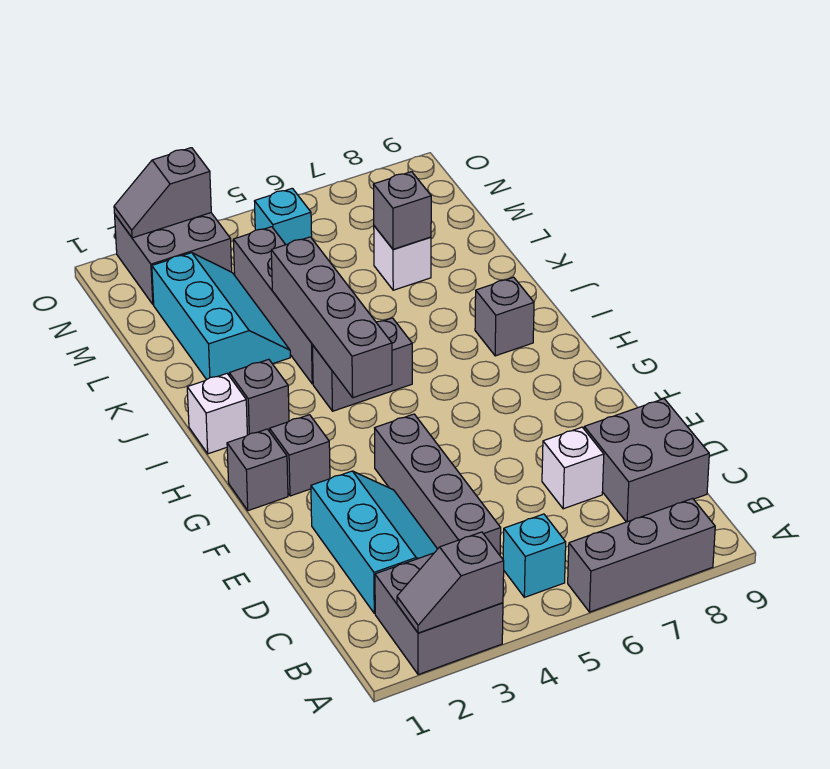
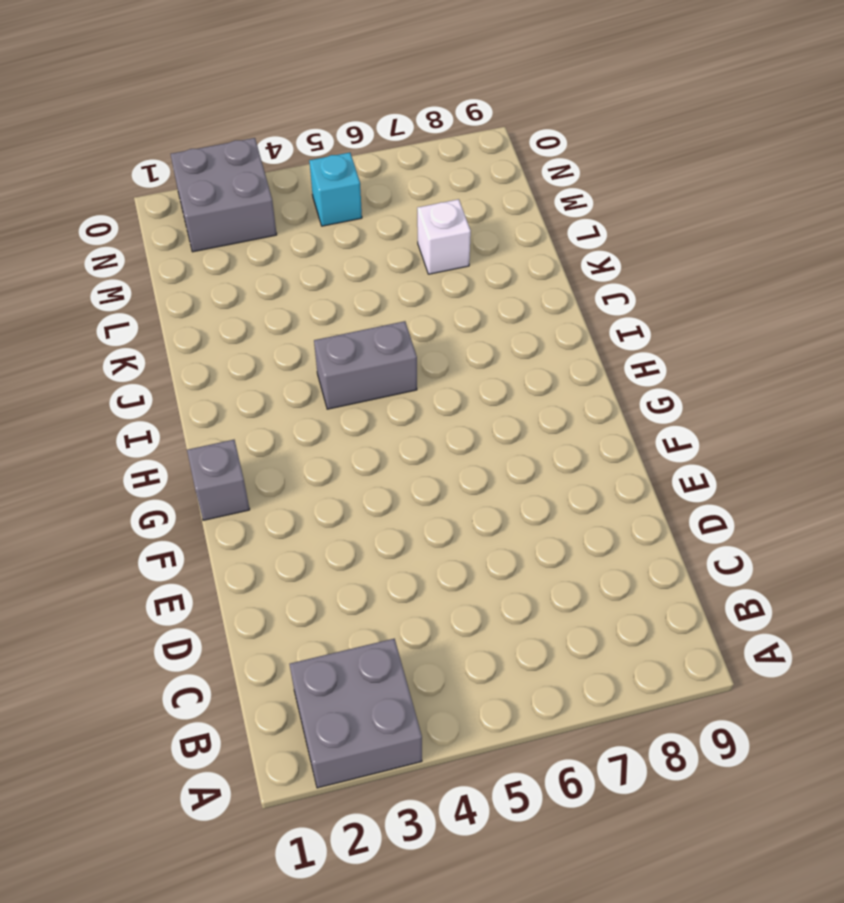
none -> grey 1x3 brick [568,498,715,612]
none -> cyan 1x1 brick [503,514,566,597]
none -> cyan 2x3 slope [311,471,437,613]

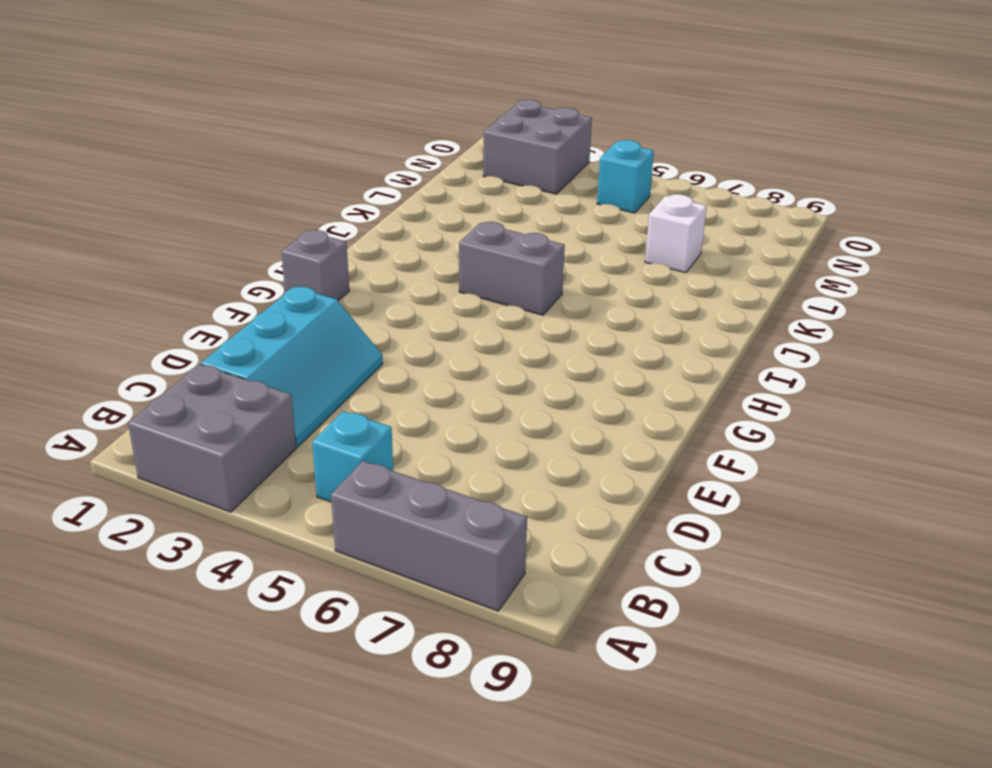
none -> grey 1x4 brick [375,414,501,555]
none -> grey 2x2 brick [584,399,709,522]
none -> white 1x1 brick [542,427,604,509]

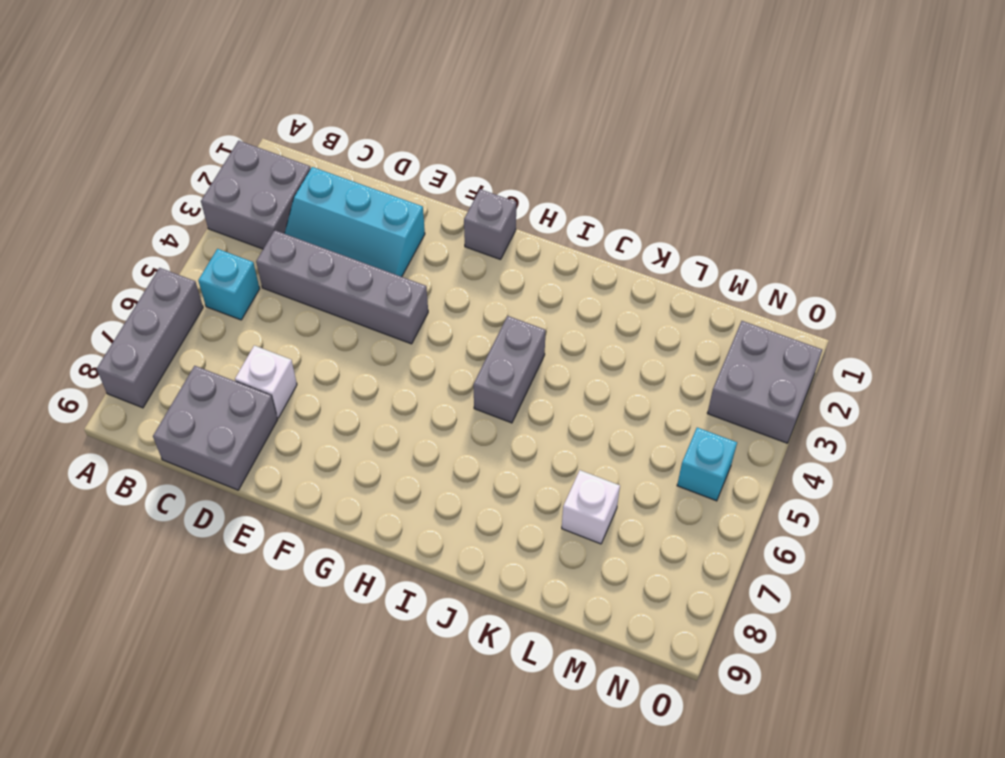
none -> grey 1x1 brick [270,415,330,496]
none -> white 1x1 brick [187,374,247,454]
none -> grey 1x1 brick [229,359,289,435]

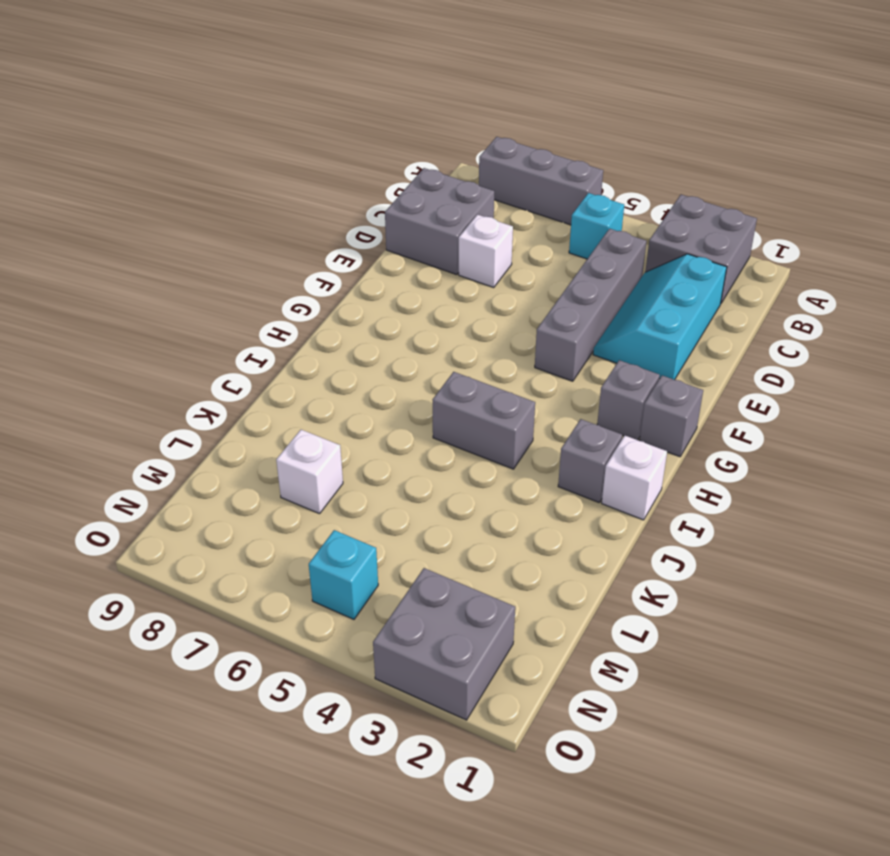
none -> grey 1x1 brick [475,277,534,356]
none -> grey 1x4 brick [233,227,313,384]
none -> cyan 2x3 slope [152,253,290,380]

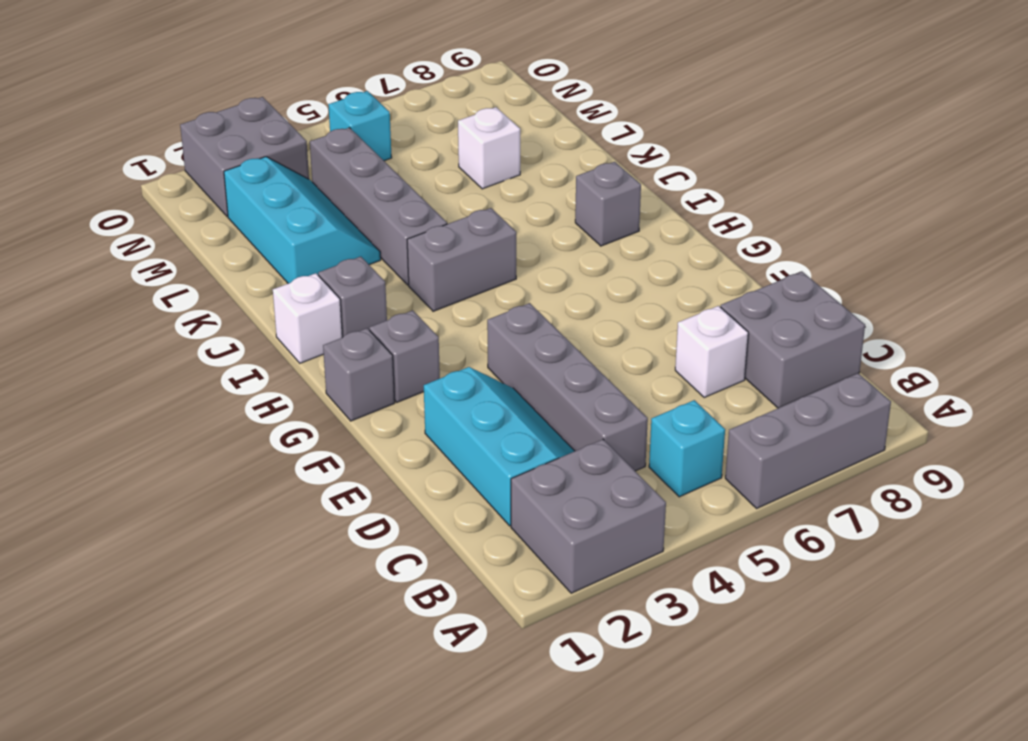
none -> grey 1x2 slope [397,532,504,633]
none -> grey 1x4 brick [271,237,392,398]
none -> grey 1x1 brick [373,172,431,249]

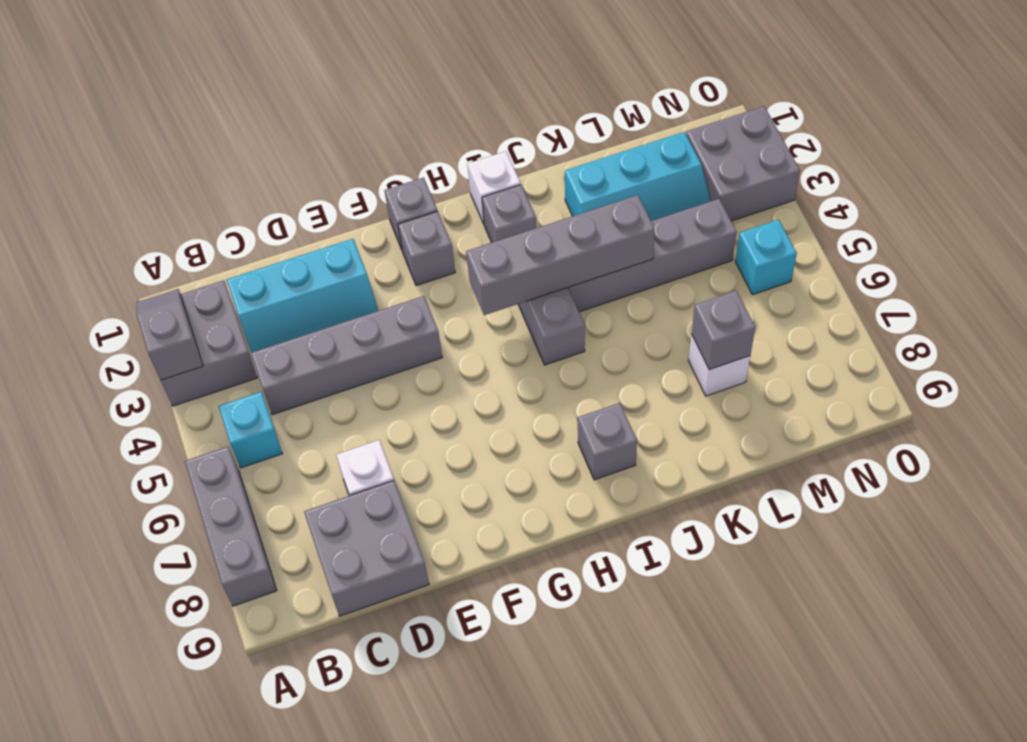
none -> grey 1x2 slope [114,148,211,238]

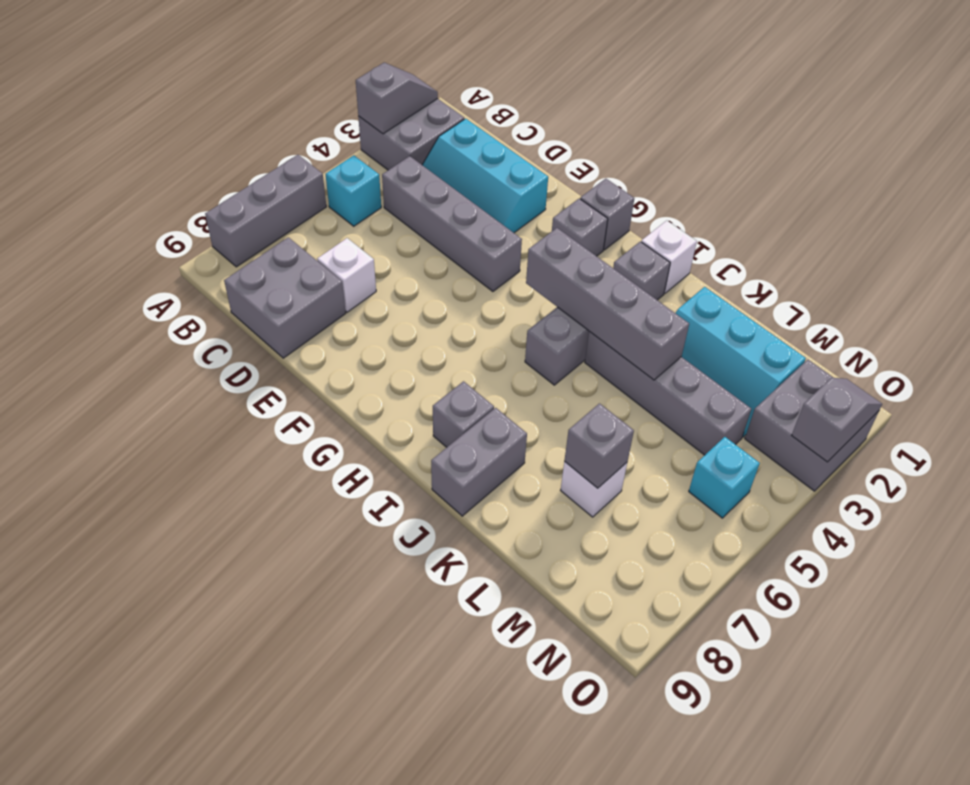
grey 1x2 brick [431,408,527,516] -> none

